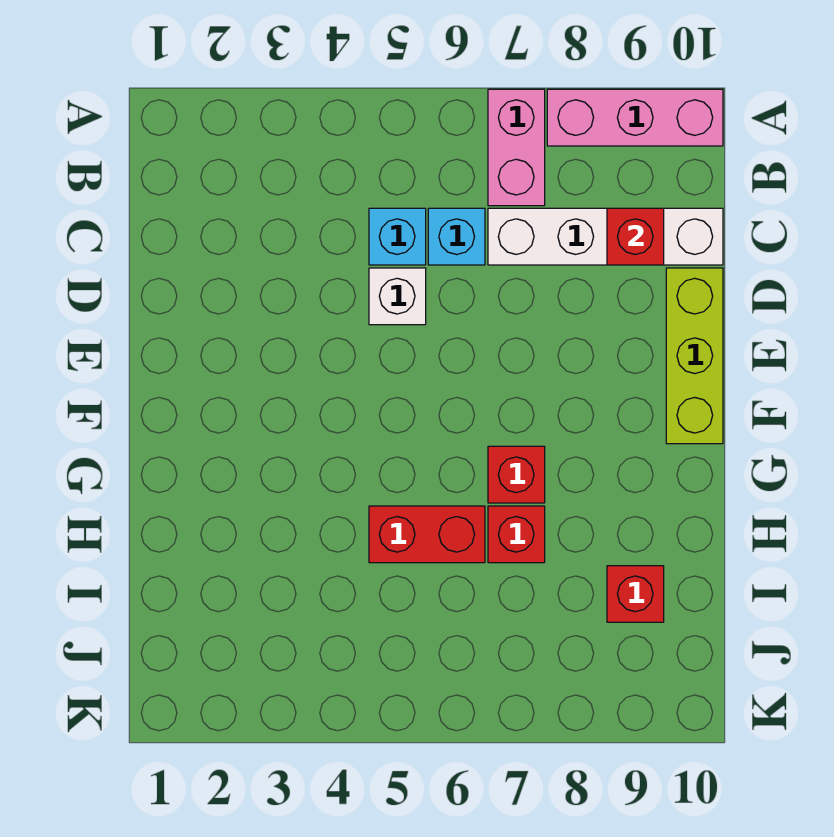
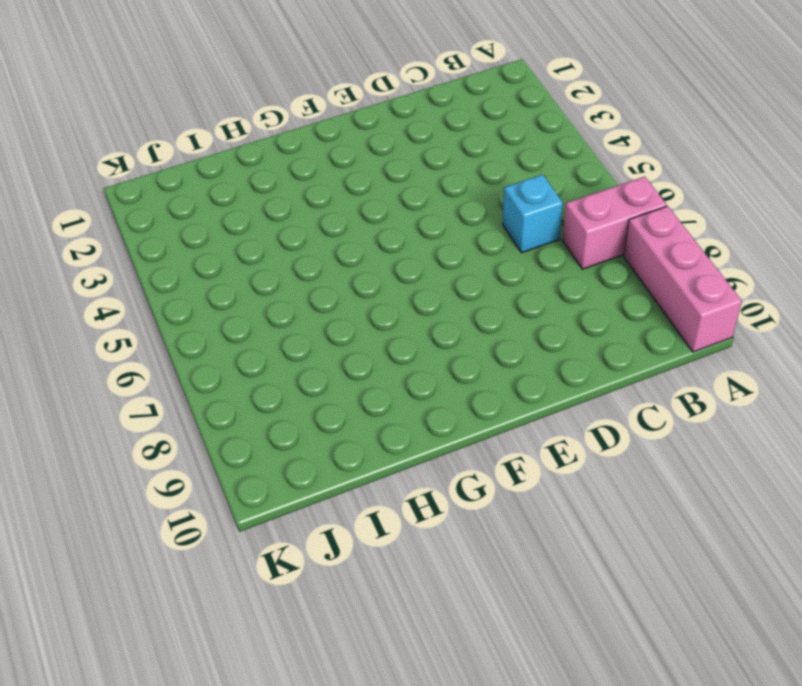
none -> cyan 1x1 brick [369,208,426,265]
none -> white 1x4 brick [488,208,723,265]
none -> white 1x1 brick [369,268,426,325]

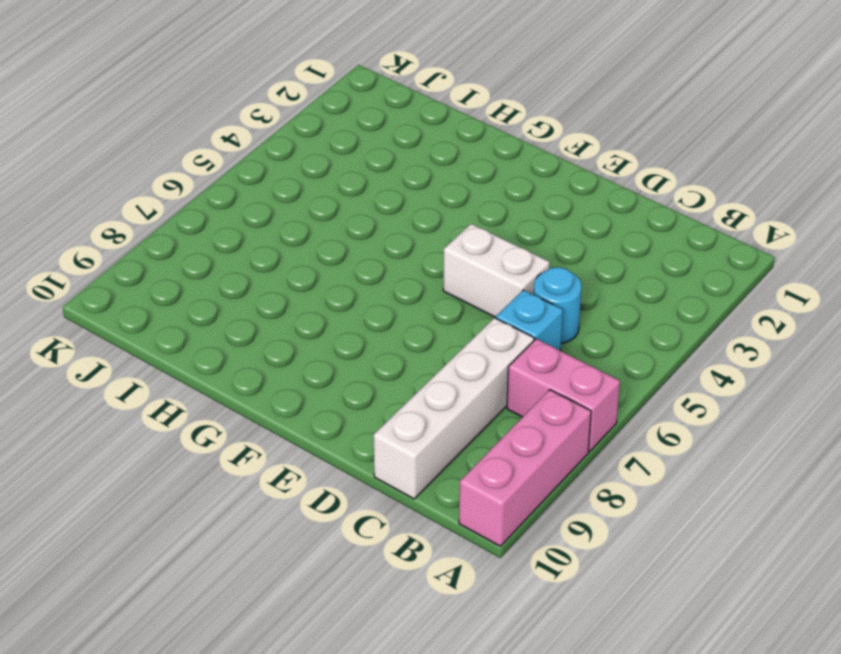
cyan 1x1 round brick [534,267,582,344] -> cyan 1x1 brick [369,208,426,265]
white 1x2 brick [443,224,550,317] -> white 1x1 brick [369,268,426,325]
none -> lime 1x3 brick [666,268,723,444]
none -> red 1x1 brick [488,446,545,503]
none -> red 1x2 brick [369,506,485,563]

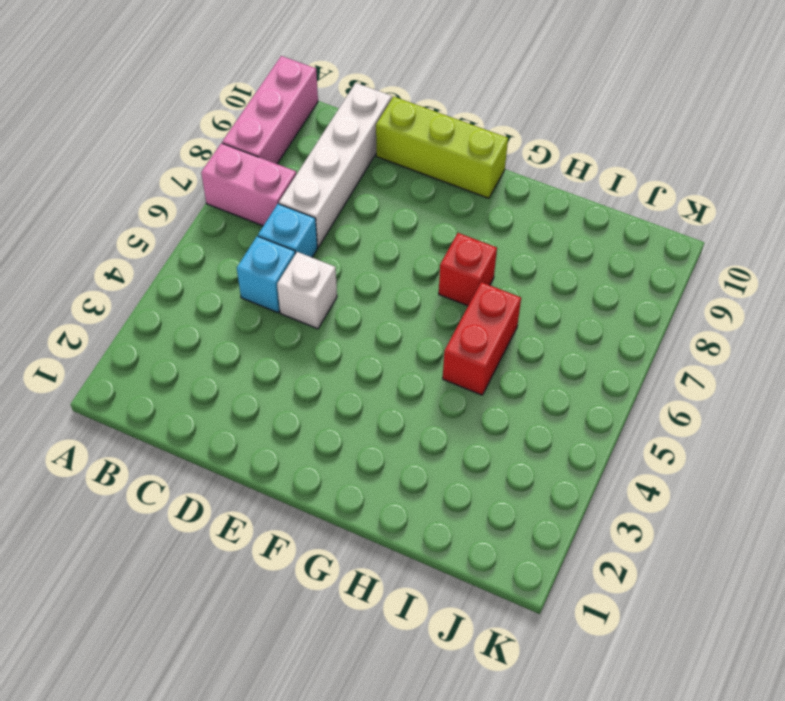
none -> red 1x1 brick [488,506,545,563]
none -> red 1x1 brick [607,566,664,622]
none -> red 1x1 brick [607,208,664,265]

